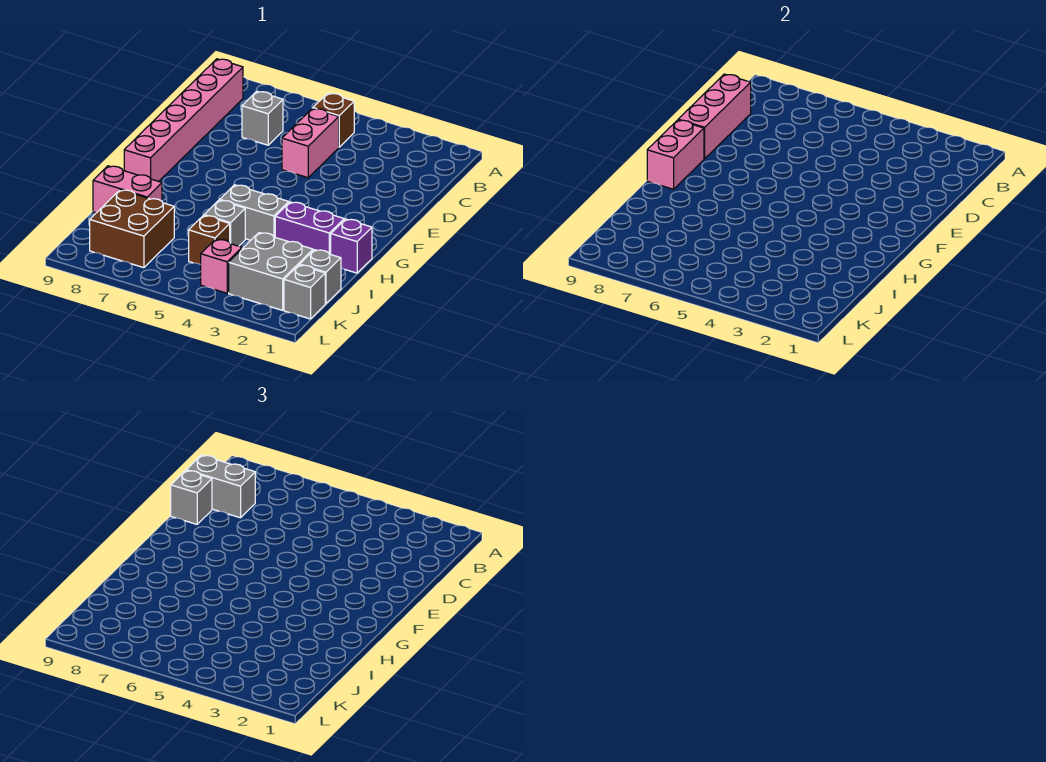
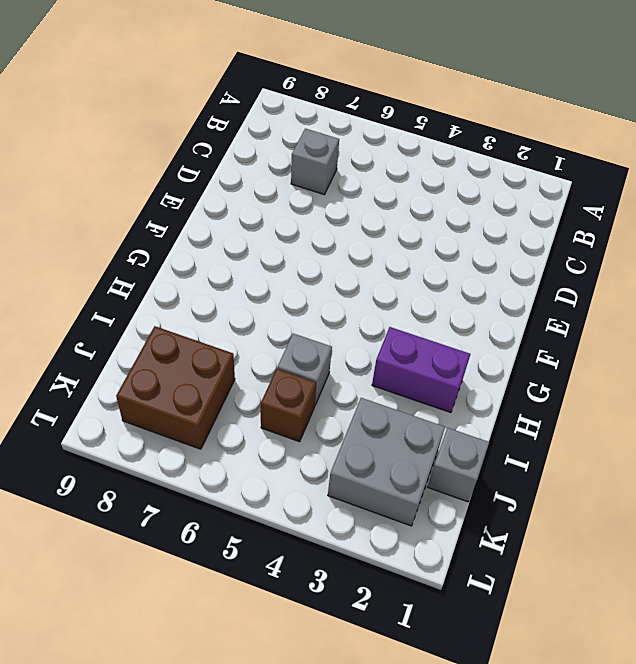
none -> brown 1x1 brick [313,93,354,147]
none -> pink 1x6 brick [124,59,243,181]
none -> pink 1x2 brick [282,108,339,178]

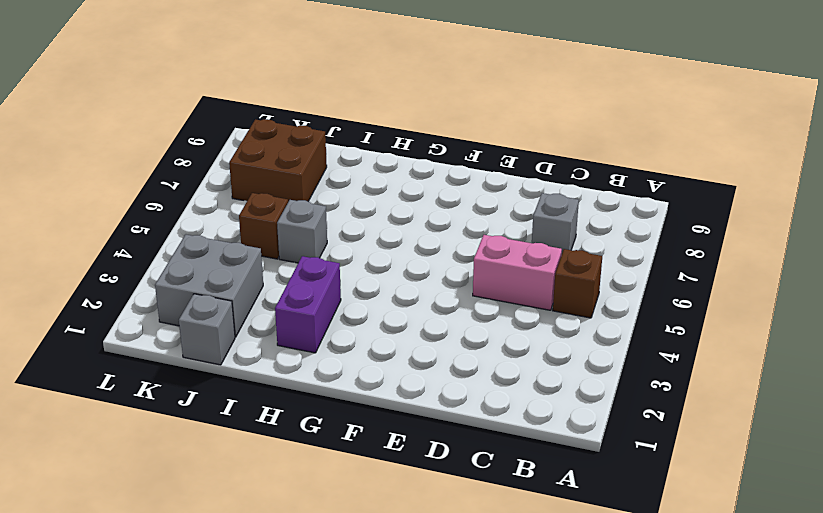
none -> pink 1x6 brick [124,59,243,181]
none -> purple 1x1 brick [331,219,372,273]
none -> grey 1x2 brick [220,185,289,240]

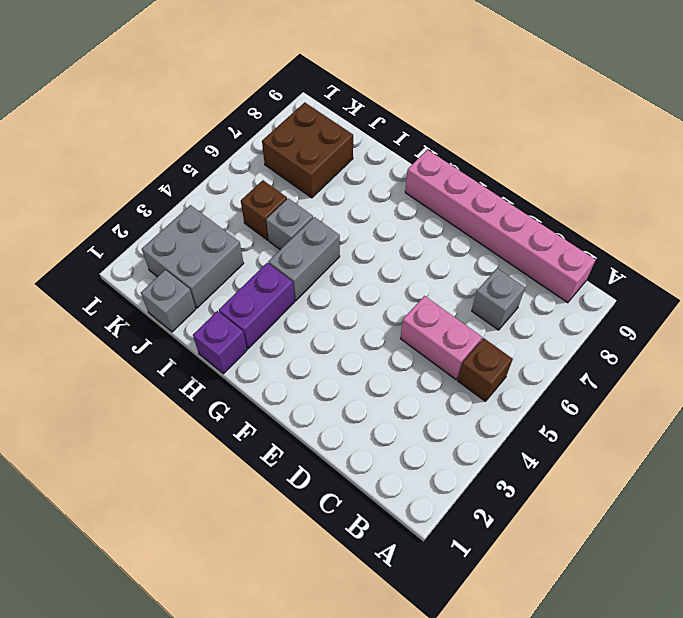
none -> pink 1x2 brick [93,166,162,213]
none -> grey 1x1 brick [284,265,325,319]
none -> pink 1x1 brick [201,239,242,293]

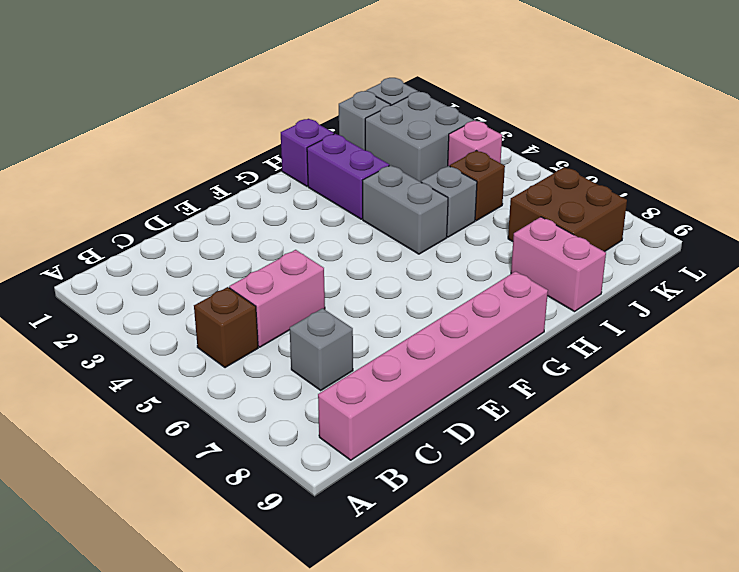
none -> pink 1x3 brick [678,74,751,159]
none -> pink 1x2 brick [647,120,704,189]
none -> grey 1x2 brick [186,455,255,518]

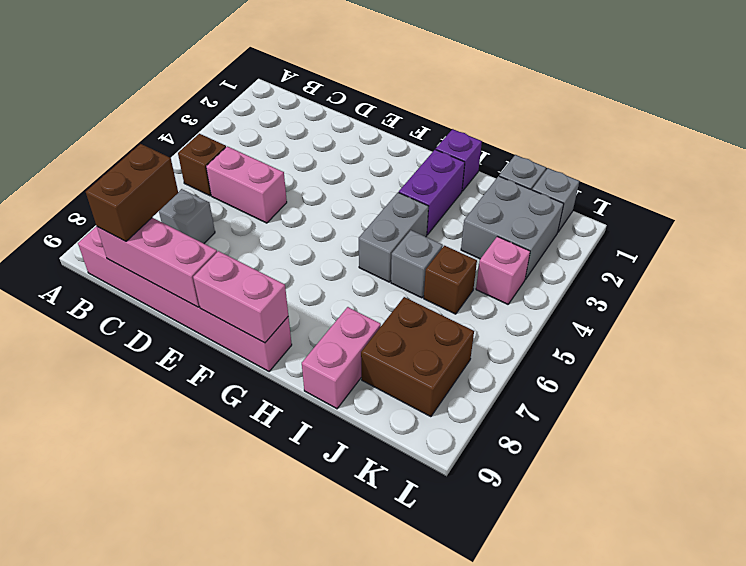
brown 1x2 brick [86,144,178,241] -> grey 1x2 brick [186,455,255,518]
none -> grey 1x1 brick [171,470,212,524]

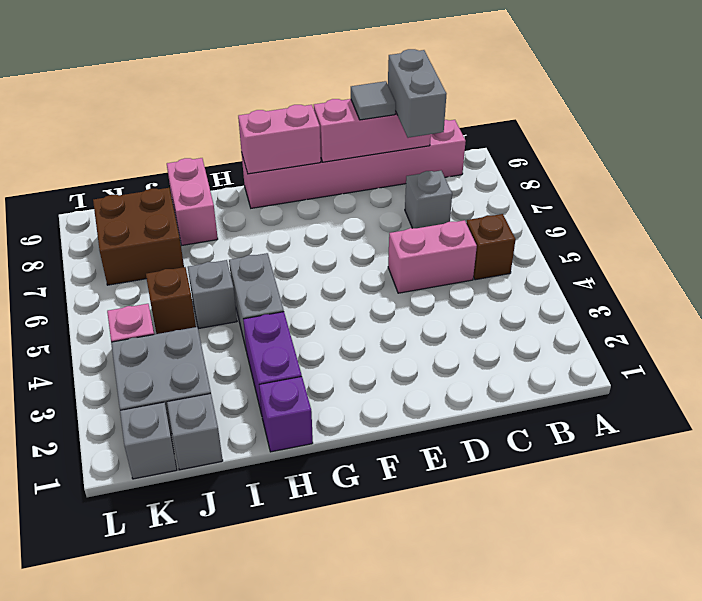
grey 1x1 tile [351,81,396,120] -> grey 1x1 brick [171,470,212,524]

